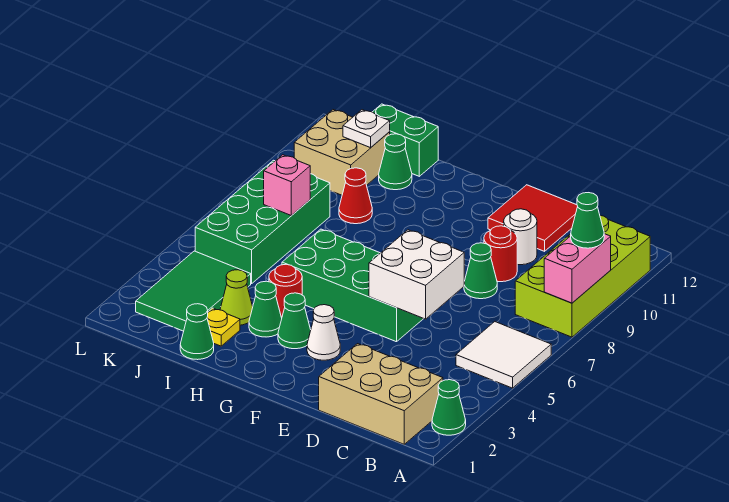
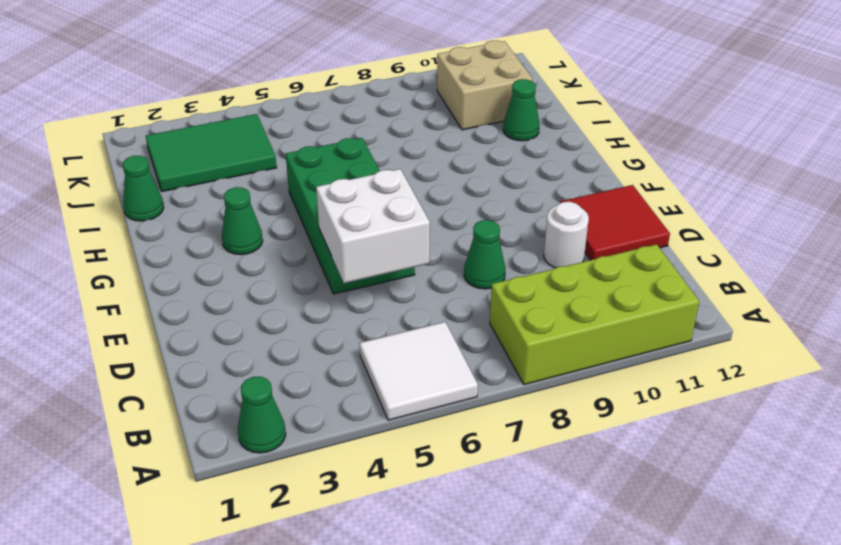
none -> tan 2x3 brick [319,344,443,444]
none -> red 1x1 round brick [484,226,517,282]
none -> white 1x1 cone [307,305,340,360]

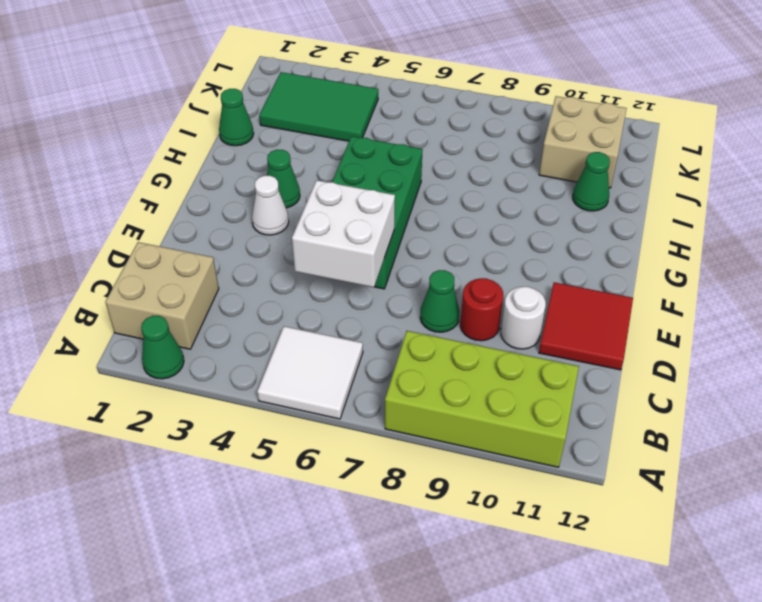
tan 2x2 brick [105,242,219,349] -> tan 2x3 brick [319,344,443,444]
none -> green 1x1 cone [249,281,282,337]
none -> red 1x1 round brick [269,264,302,318]
none -> yellow 1x1 plate [207,308,240,346]

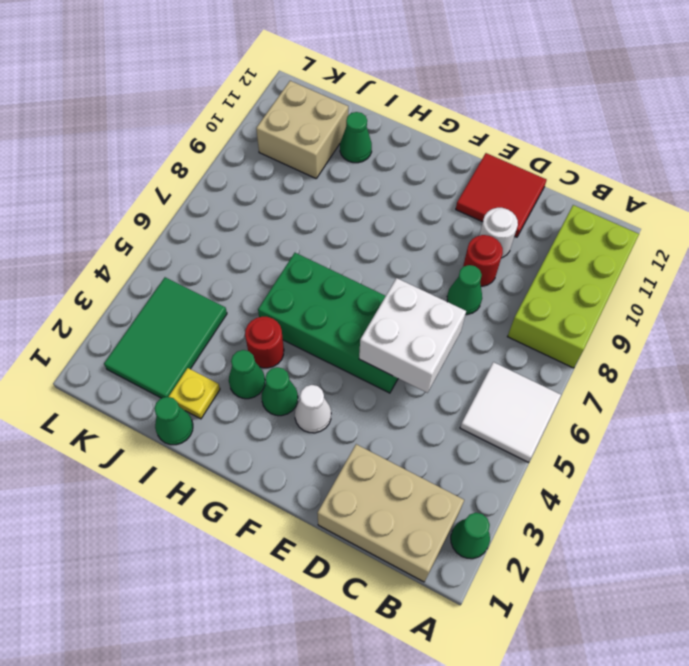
none -> lime 1x1 cone [220,270,253,325]
none -> red 1x1 cone [339,168,372,224]
none -> green 1x2 brick [373,104,438,176]

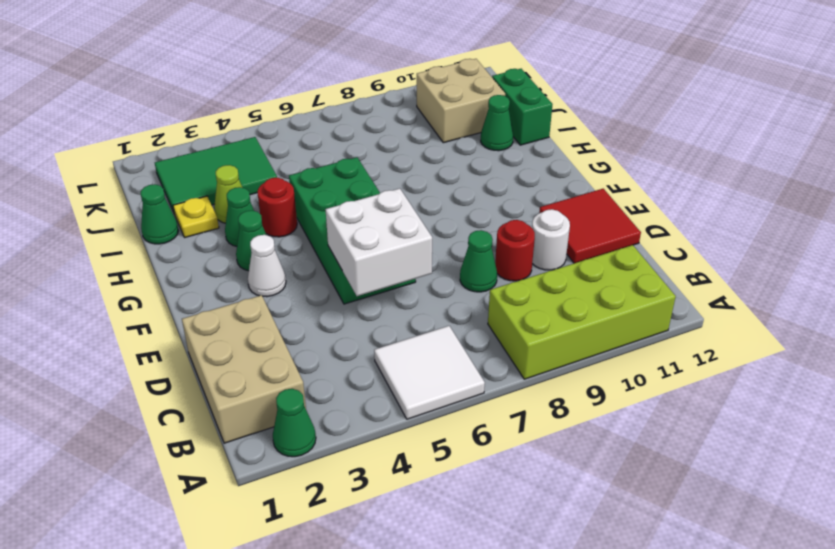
none -> red 1x1 cone [339,168,372,224]
none -> green 2x4 brick [195,160,330,284]
none -> pink 1x2 brick [544,234,611,303]

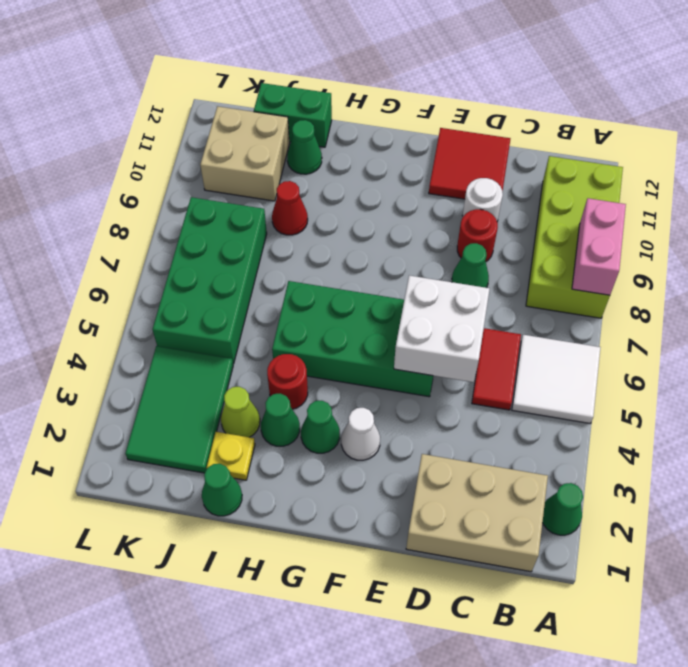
red 1x2 tile [472,328,521,410] -> none
none -> pink 1x1 brick [264,155,310,216]
none -> white 1x1 plate [343,110,390,148]
none -> green 1x1 cone [571,193,604,248]

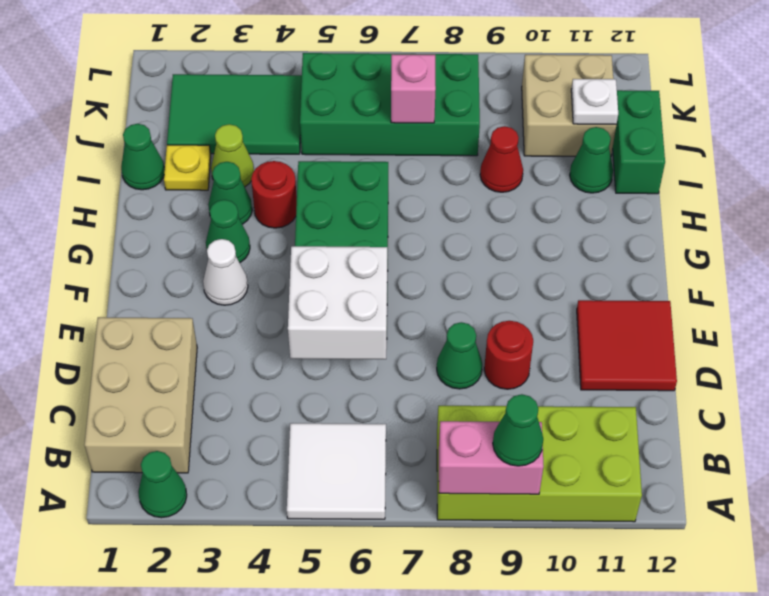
none -> white 1x1 round brick [504,209,537,265]

